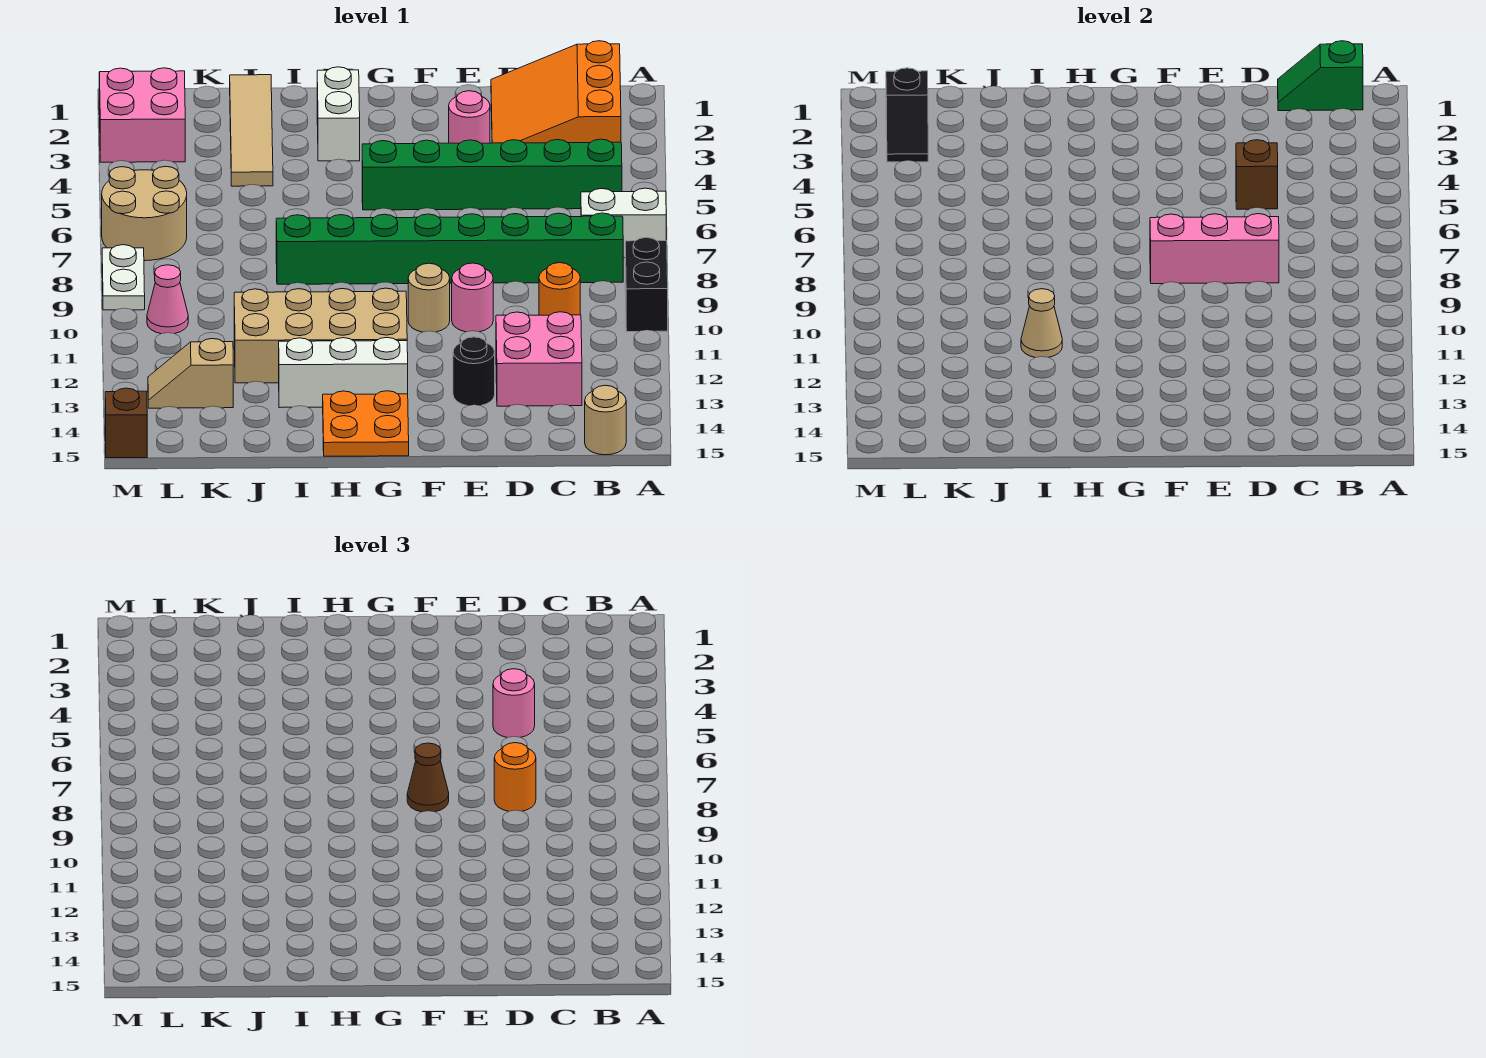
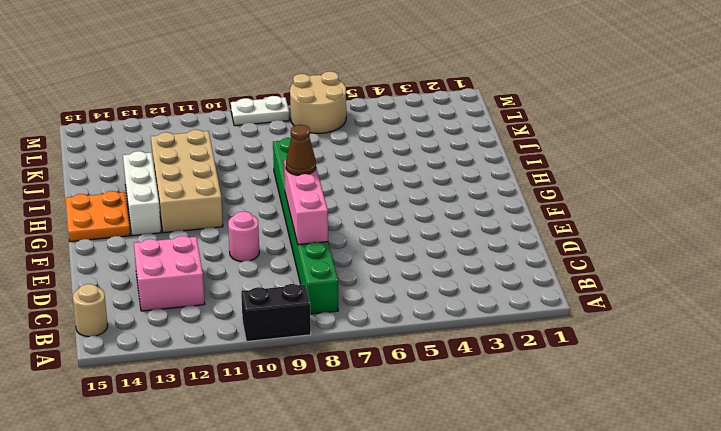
none -> white 1x2 brick [581,188,666,258]
none -> orange 3x3 slope [491,41,621,143]
none -> green 1x6 brick [362,139,622,210]
none -> orange 1x1 round brick [539,263,580,315]

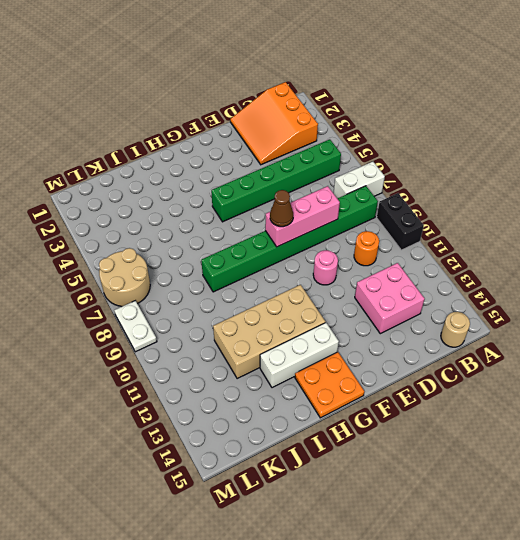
none -> pink 1x1 round brick [449,91,490,143]
none -> black 1x1 round brick [453,337,495,406]
none -> tan 1x1 round brick [408,263,450,332]
none -> white 1x2 brick [317,67,360,161]

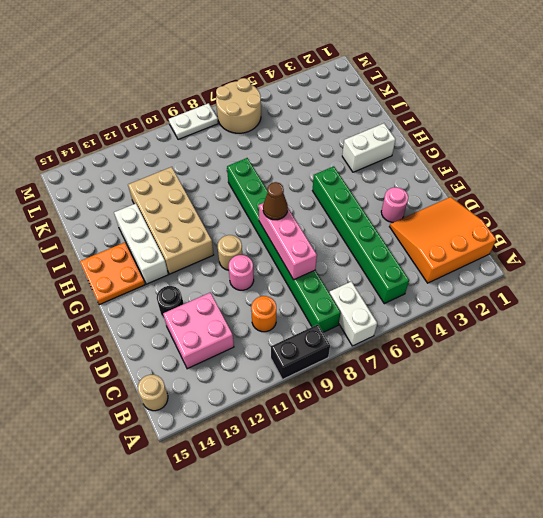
none -> tan 1x4 tile [230,75,273,186]
none -> tan 1x2 slope [148,339,233,408]
none -> pink 2x2 brick [99,68,185,162]
none -> pink 1x1 cone [147,265,188,334]

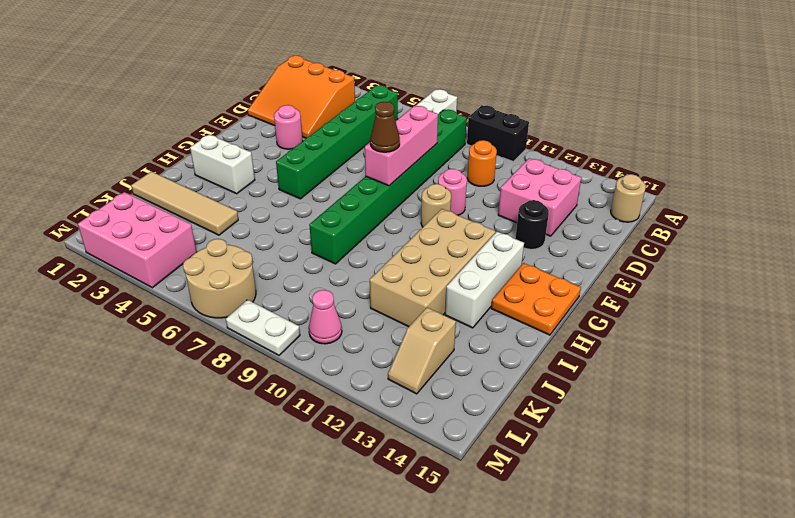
pink 2x3 brick [78,192,196,288] -> pink 2x2 brick [99,68,185,162]
none -> brown 1x1 brick [105,388,147,458]
none -> green 1x2 slope [1278,41,1363,111]
none -> brown 1x1 brick [1236,140,1278,209]
none -> tan 1x1 cone [1021,289,1062,358]

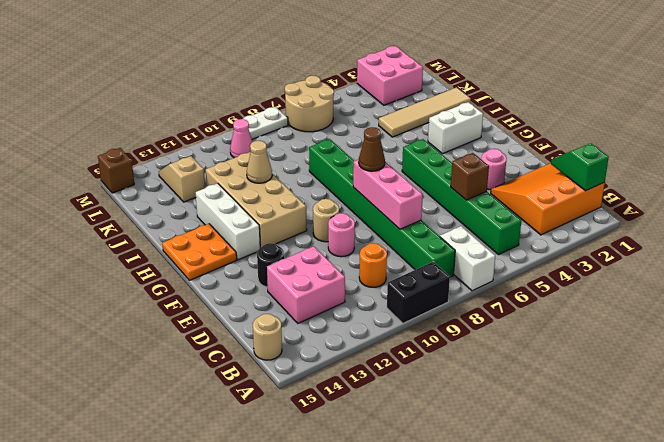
none -> black 1x2 slope [886,68,928,162]
none -> pink 1x1 round brick [493,669,535,738]
none -> orange 1x1 round brick [494,743,536,811]

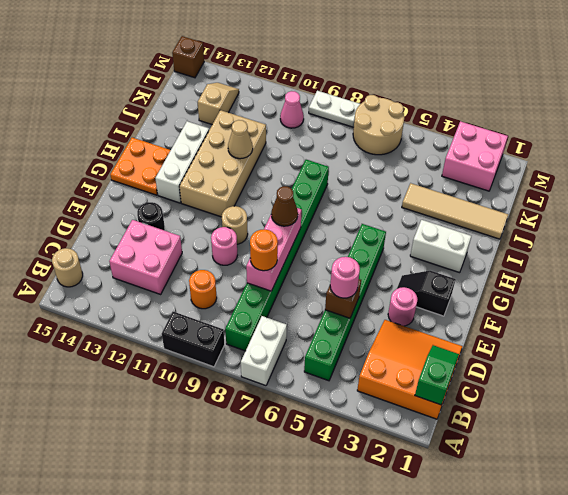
black 1x2 slope [397,271,456,316] -> black 1x2 slope moved to [886,68,928,162]

